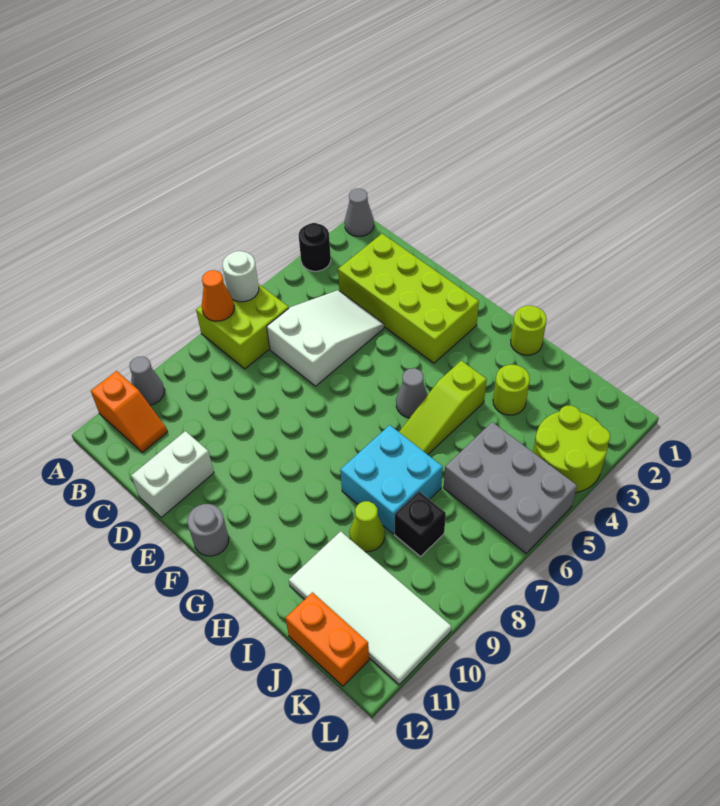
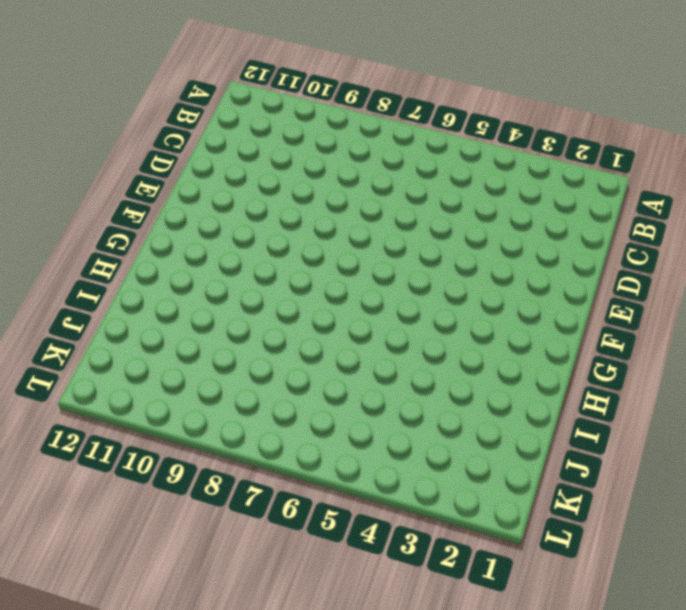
none -> grey 1x1 cone [345,189,374,236]
none -> black 1x1 round brick [299,223,331,271]
none -> lime 2x2 brick [196,284,289,369]

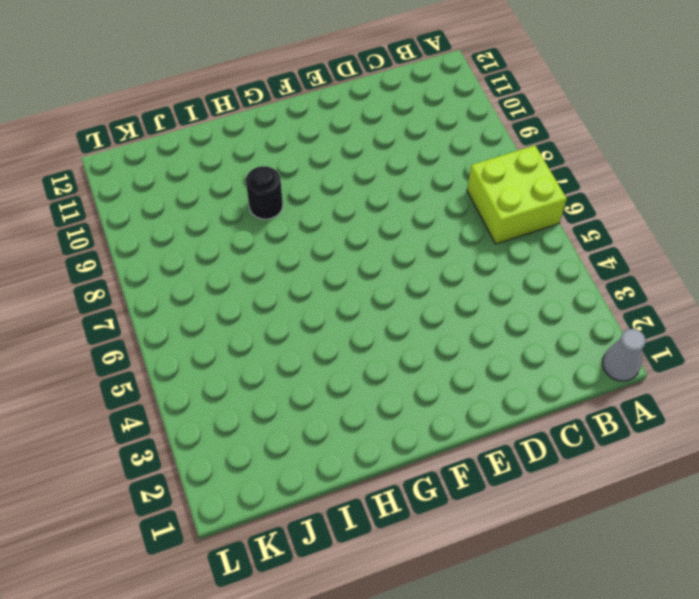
black 1x1 round brick [246,166,283,219] -> black 1x1 round brick moved to [299,223,331,271]
none -> grey 1x1 cone [130,357,164,405]
none -> orange 1x2 slope [91,371,167,452]
none -> lime 2x4 brick [338,234,479,363]

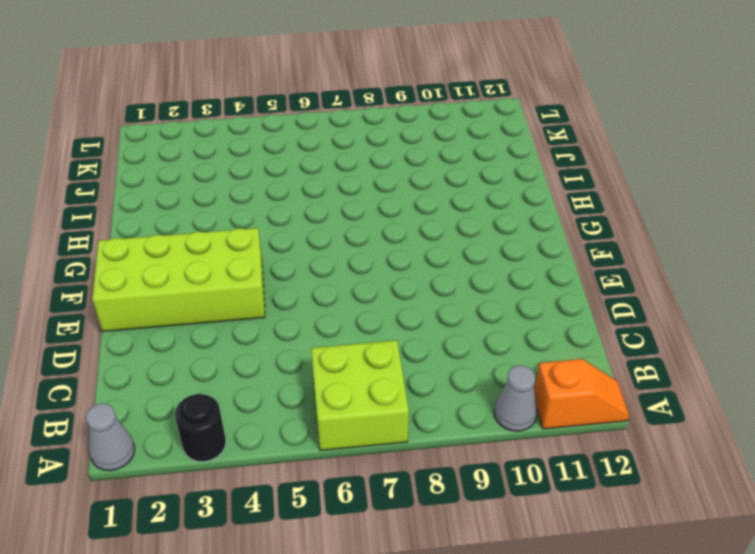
orange 1x2 slope [534,359,629,429] -> orange 1x2 slope turned to [91,371,167,452]
lime 2x4 brick [92,228,265,332] -> lime 2x4 brick turned to [338,234,479,363]
none -> white 2x3 slope [267,290,384,386]
none -> white 1x2 brick [131,431,214,517]
none -> grey 1x1 round brick [187,504,229,556]

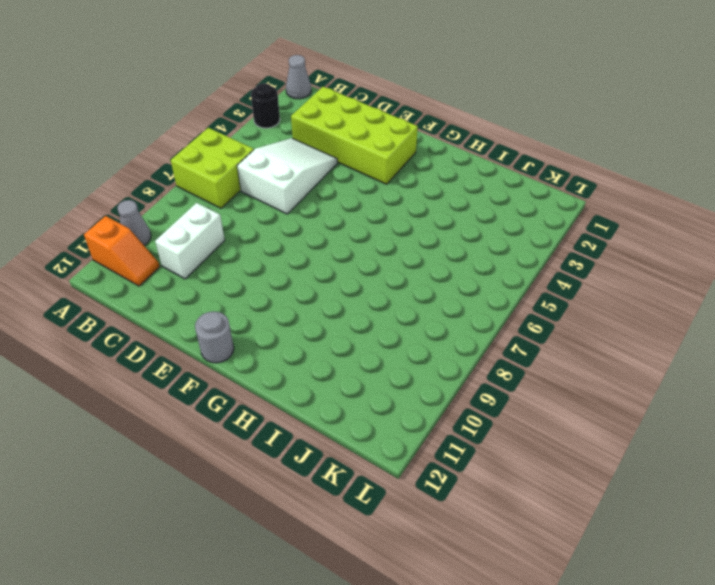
white 1x2 brick [155,203,225,279] -> white 1x2 brick moved to [131,431,214,517]
none -> grey 1x1 cone [396,368,427,418]
none -> lime 1x1 round brick [511,306,547,355]
none -> lime 1x3 slope [399,361,487,455]

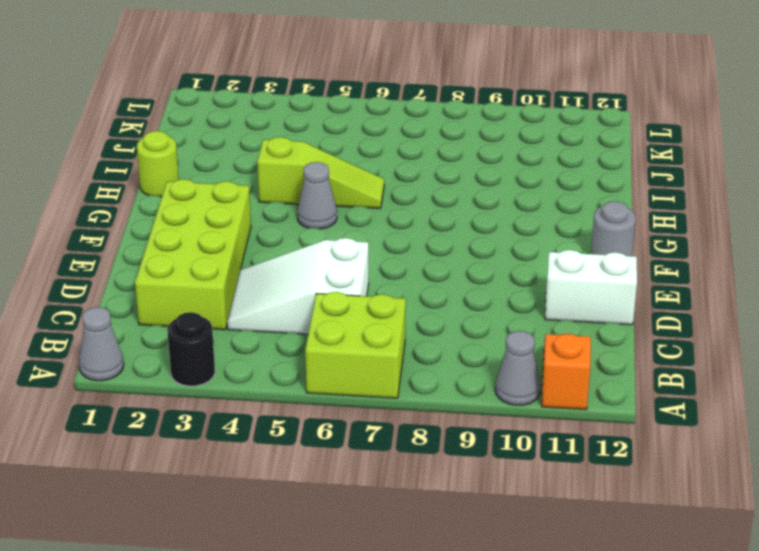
none -> cyan 2x2 brick [340,425,443,534]
none -> lime 1x1 round brick [493,365,530,415]
none -> lime 1x1 cone [350,501,385,552]

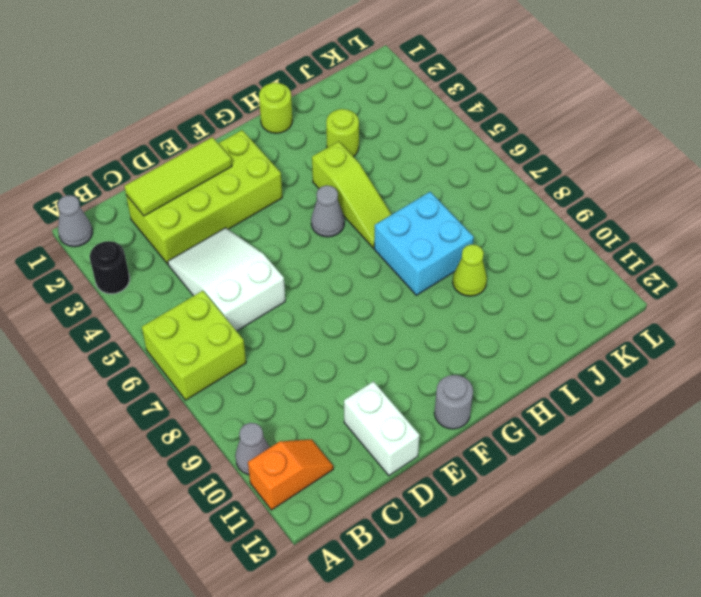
lime 1x3 tile [124,137,232,216] -> none
none -> white 2x4 tile [289,531,451,685]
none -> grey 2x3 brick [444,422,577,553]
none -> black 1x1 brick [395,492,446,556]

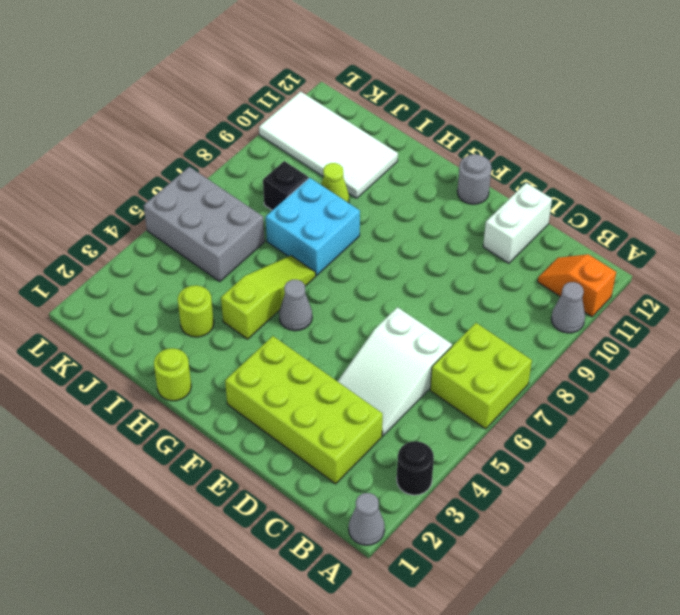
none -> orange 1x2 brick [285,592,369,686]
none -> lime 2x2 round brick [533,406,610,492]
none -> white 1x1 round brick [223,251,259,302]

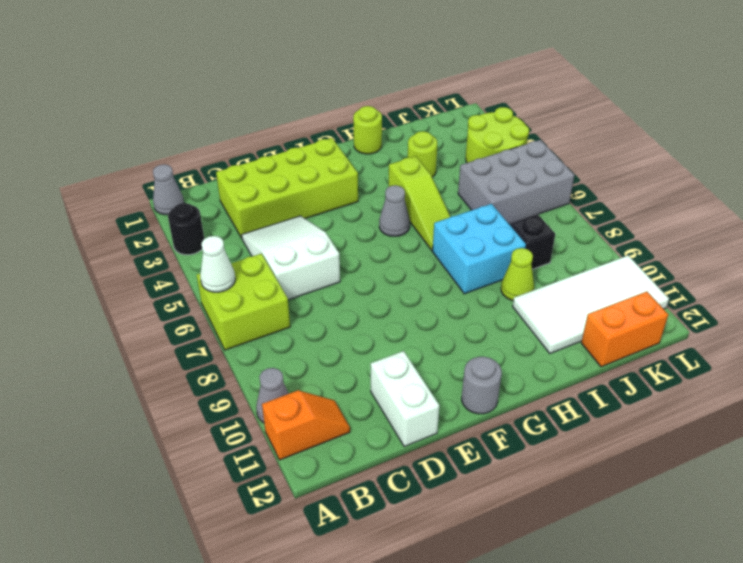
white 1x1 cone [200,236,235,292] -> white 1x1 round brick [223,251,259,302]
none -> orange 1x1 cone [202,270,234,321]

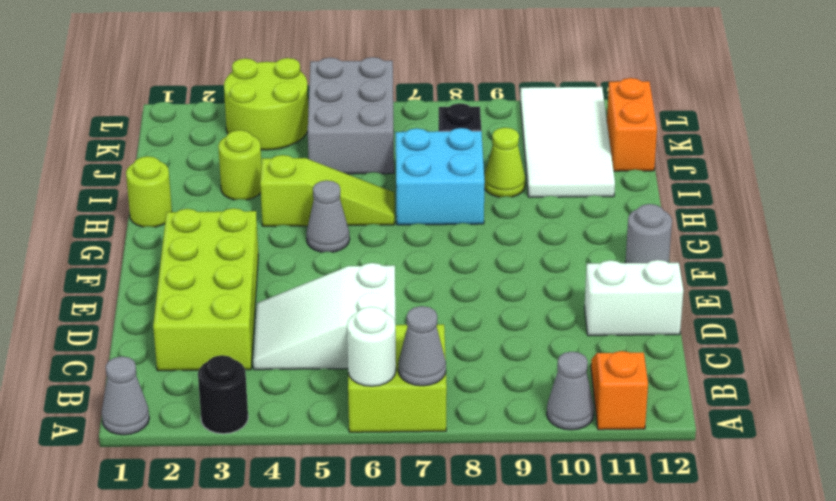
grey 1x1 cone [398,306,446,386] -> orange 1x1 cone [202,270,234,321]

